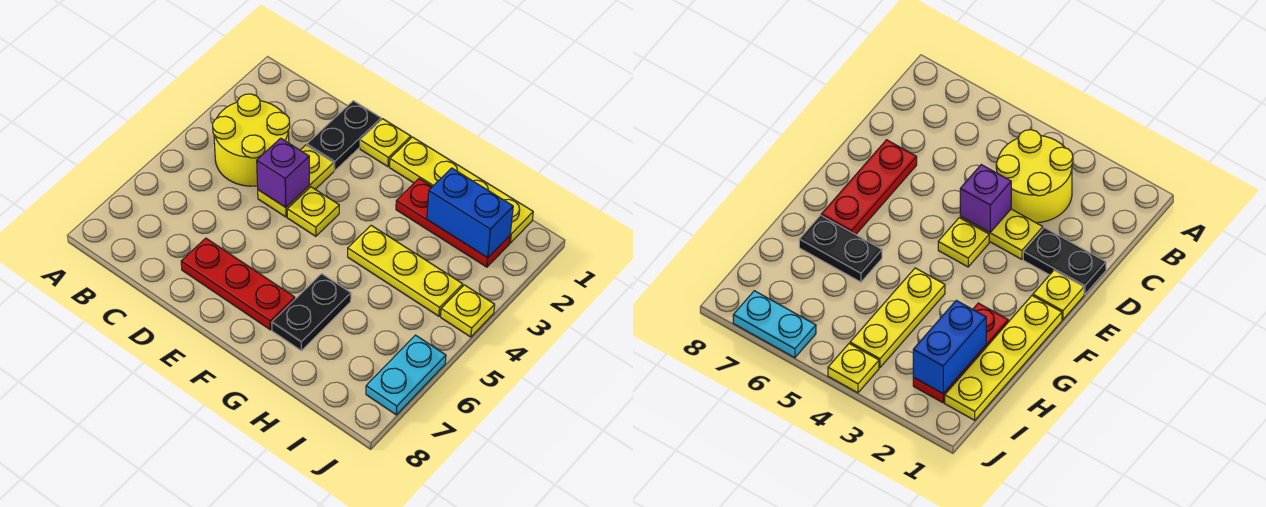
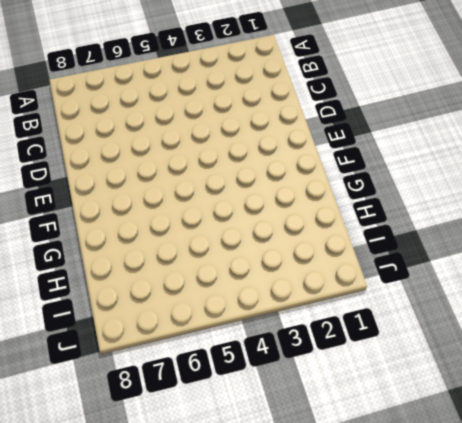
none -> yellow 2x2 round brick [213,94,290,186]
none -> black 1x2 plate [307,101,381,171]
none -> yellow 1x2 plate [258,145,334,217]

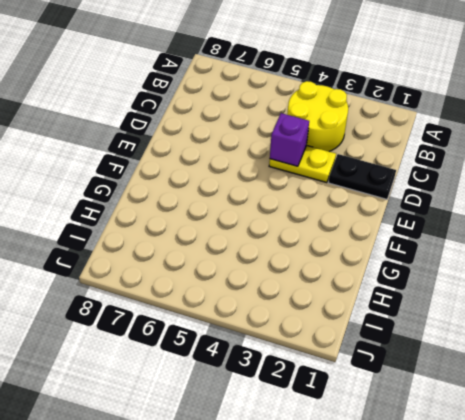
none -> red 1x3 plate [181,238,295,330]
none -> yellow 1x1 plate [360,119,411,167]
none -> yellow 1x1 plate [287,187,339,236]

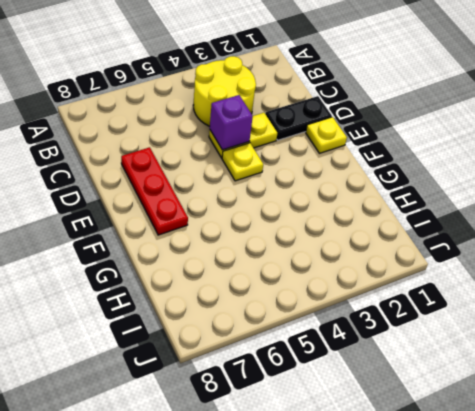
none -> yellow 1x4 plate [390,137,533,243]
none -> red 1x3 plate [396,179,510,267]
none -> yellow 1x3 plate [348,225,463,316]

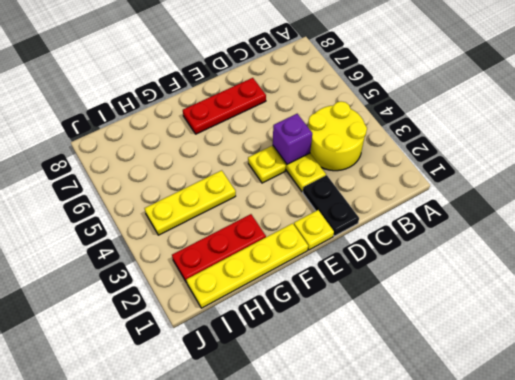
none -> black 1x2 plate [272,274,351,351]
none -> yellow 1x1 plate [441,285,495,337]
none -> cyan 1x2 plate [366,335,446,415]

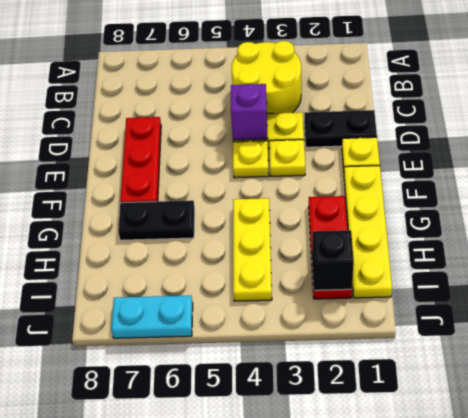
yellow 1x1 plate [269,140,305,176] -> yellow 1x1 plate moved to [441,285,495,337]
black 1x1 brick [312,230,354,290] -> blue 1x2 brick [427,168,513,258]

